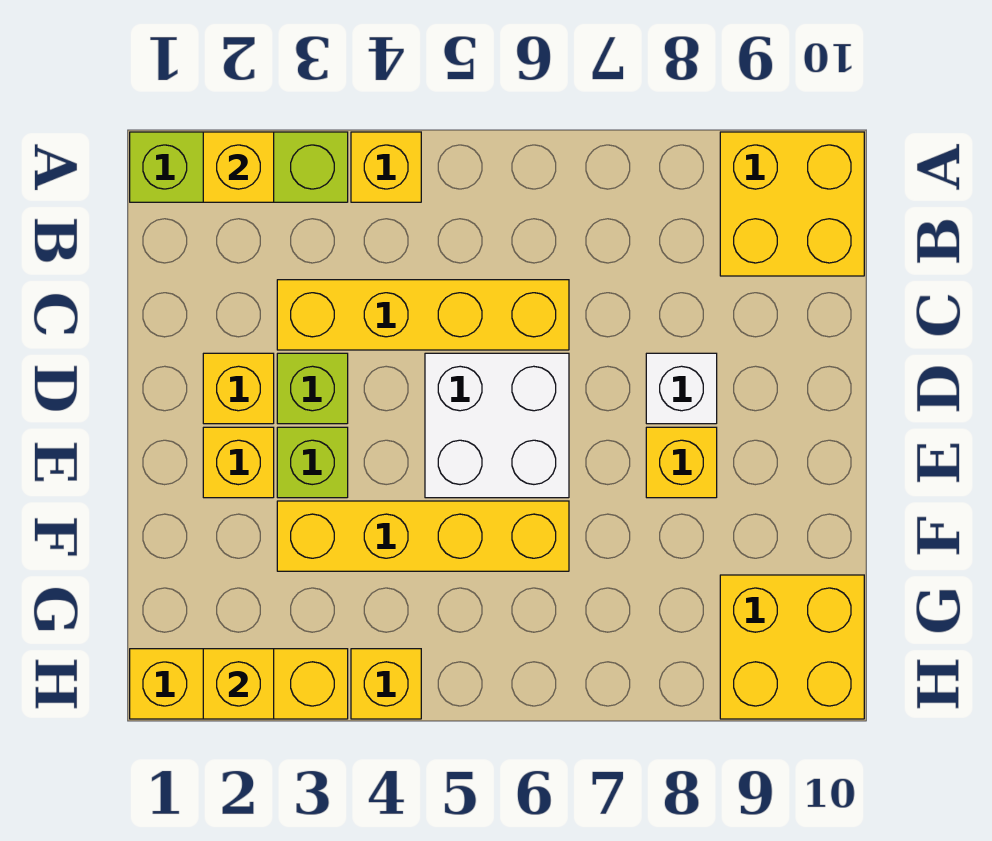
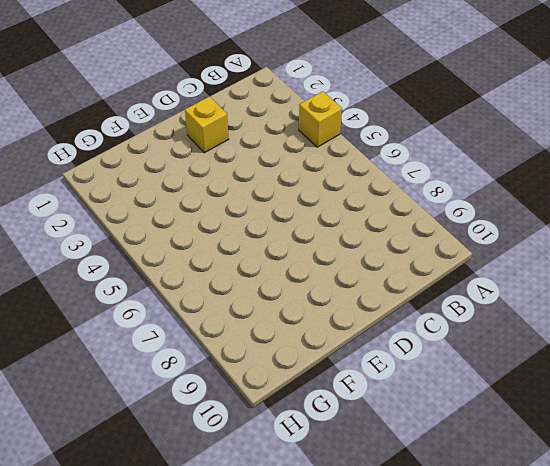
none -> lime 1x3 brick [130,132,348,202]
none -> yellow 2x2 brick [720,132,864,276]
none -> yellow 1x4 brick [277,280,569,350]

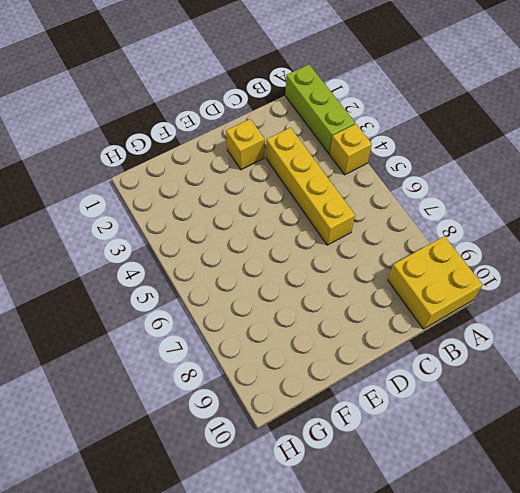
none -> lime 1x1 brick [277,353,348,424]
none -> white 2x2 brick [425,353,569,498]
none -> white 1x1 brick [646,353,717,424]

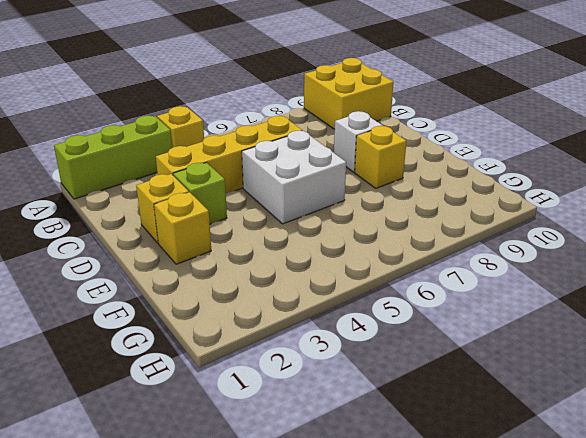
none -> lime 1x1 brick [277,427,348,498]
none -> yellow 1x4 brick [277,501,569,571]
none -> yellow 2x2 brick [720,575,864,719]

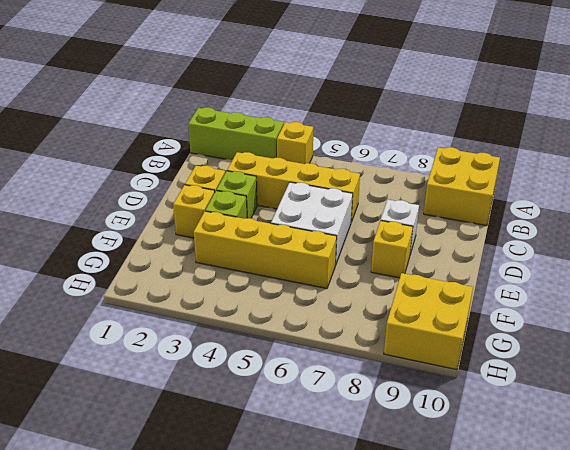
none -> yellow 1x3 brick [130,649,348,719]
none -> yellow 1x1 brick [351,649,421,719]
none -> yellow 1x1 brick [203,132,274,202]

